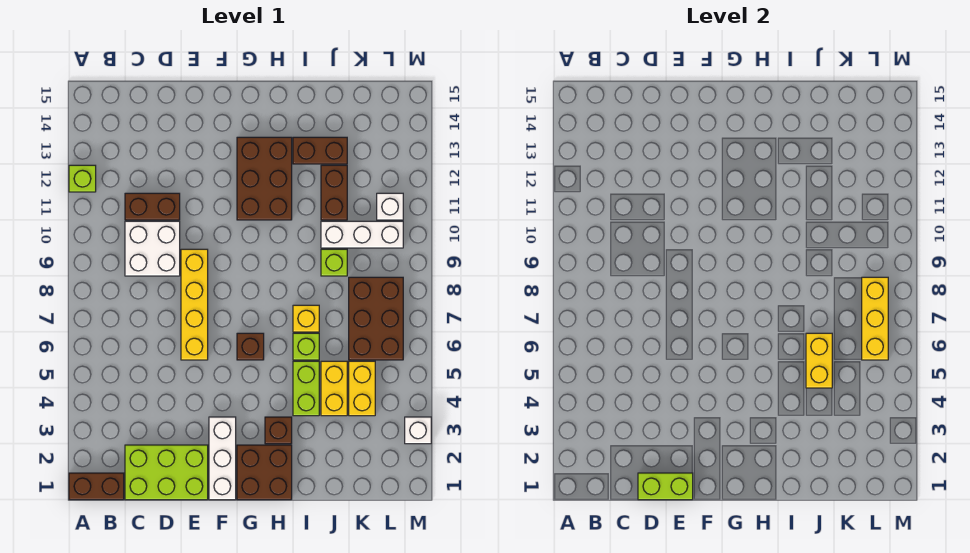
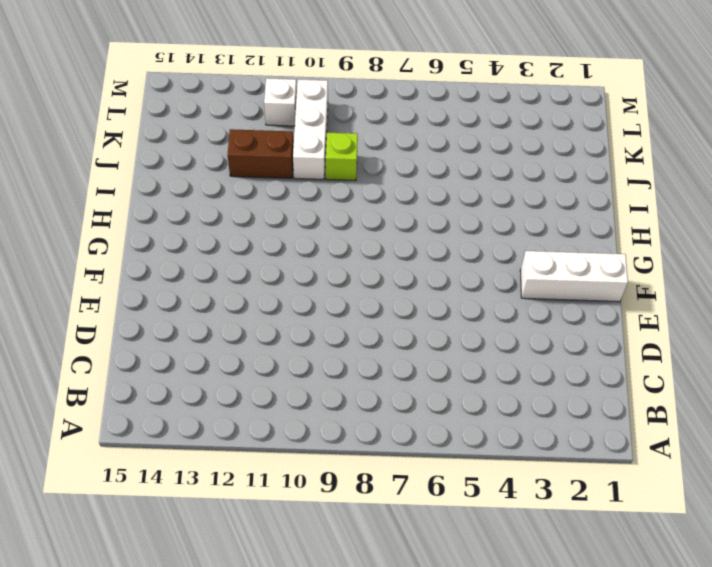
none -> brown 1x2 brick [69,473,124,500]
none -> lime 1x1 brick [69,165,96,192]
none -> lime 2x3 brick [125,445,208,500]

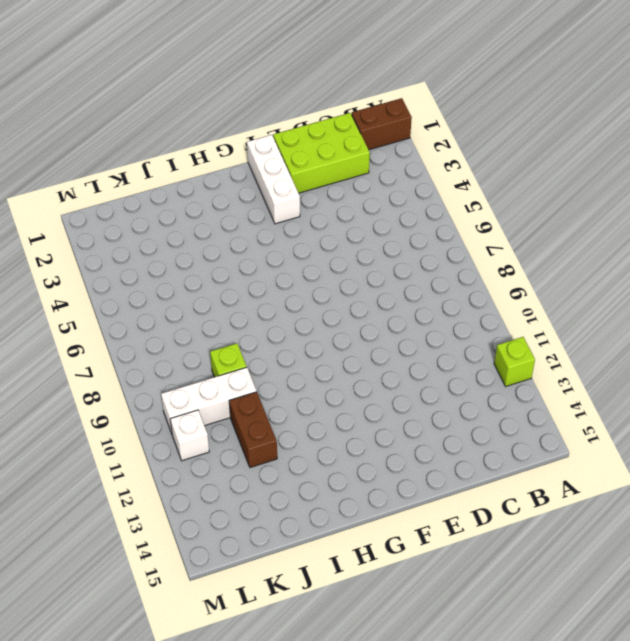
none -> white 2x2 brick [125,221,180,276]
none -> brown 1x2 brick [125,193,180,220]
none -> yellow 1x4 brick [181,249,208,360]

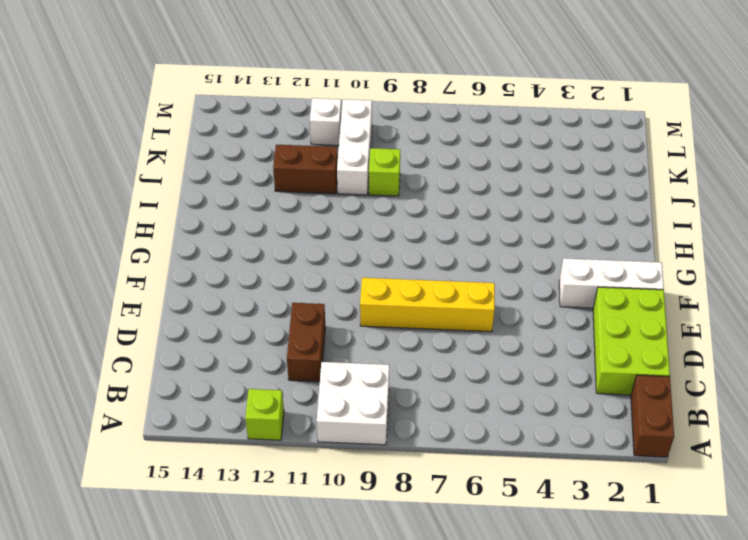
white 2x2 brick [317,362,389,445] -> white 2x2 brick moved to [125,221,180,276]
none -> brown 2x2 brick [237,445,292,500]
none -> brown 1x1 brick [237,333,264,360]
none -> brown 2x3 brick [237,137,292,220]

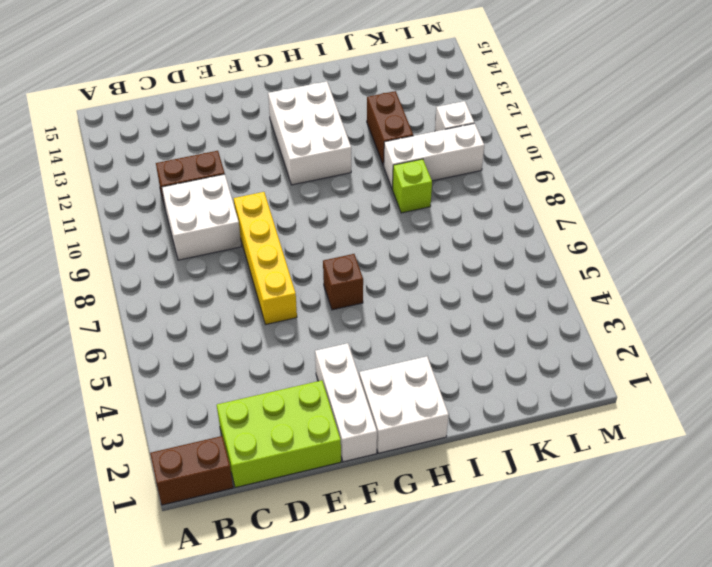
white 2x2 brick [359,356,449,453] -> brown 2x2 brick [237,445,292,500]
white 2x3 brick [268,81,351,185] -> brown 2x3 brick [237,137,292,220]
none -> lime 1x1 brick [69,165,96,192]
none -> brown 1x1 brick [265,417,292,444]
none -> lime 1x2 brick [293,361,319,416]

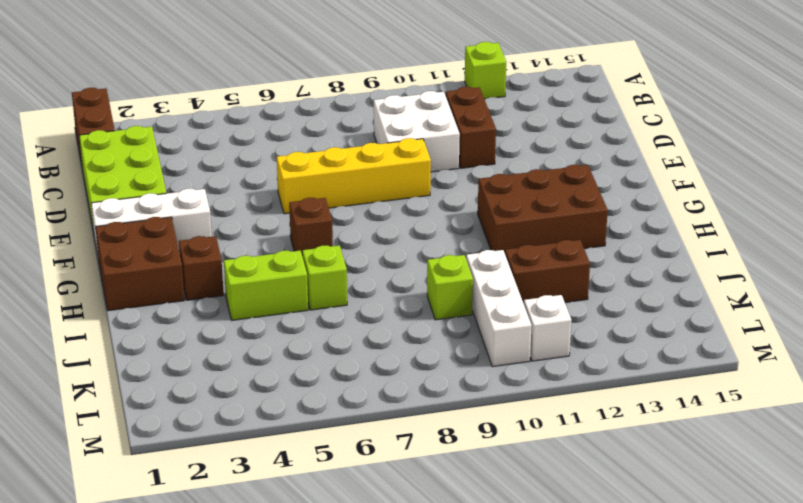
none -> yellow 1x1 brick [293,305,319,332]
none -> brown 1x2 brick [293,137,347,164]
none -> yellow 1x2 brick [321,361,347,416]

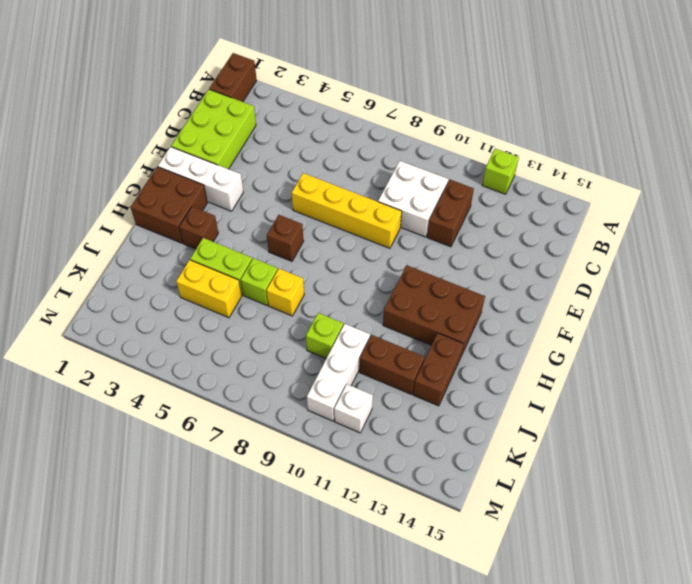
none -> yellow 1x2 brick [349,361,375,416]
none -> brown 2x3 brick [349,277,403,360]
none -> white 1x1 brick [405,417,431,444]

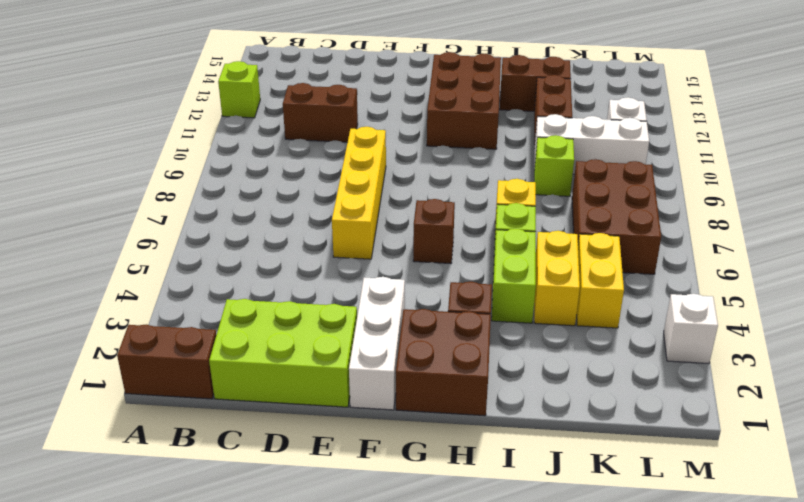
none -> white 2x2 brick [125,221,180,276]
none -> lime 1x2 brick [638,473,693,500]
none -> yellow 1x2 brick [806,333,832,388]

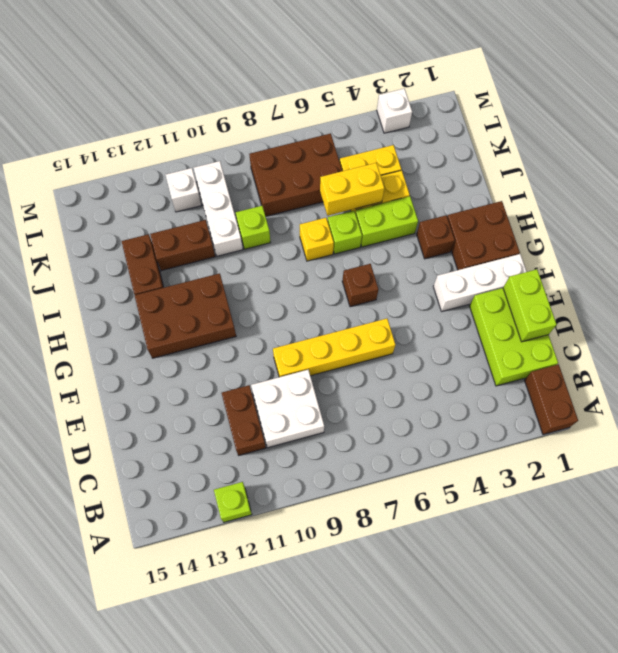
none -> yellow 1x3 brick [862,277,888,360]

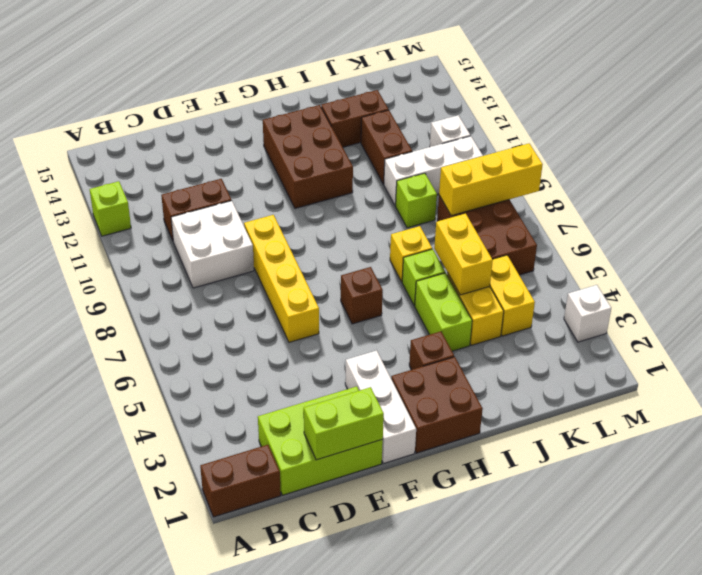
yellow 1x3 brick [439,144,543,216] -> yellow 1x3 brick turned to [862,277,888,360]

